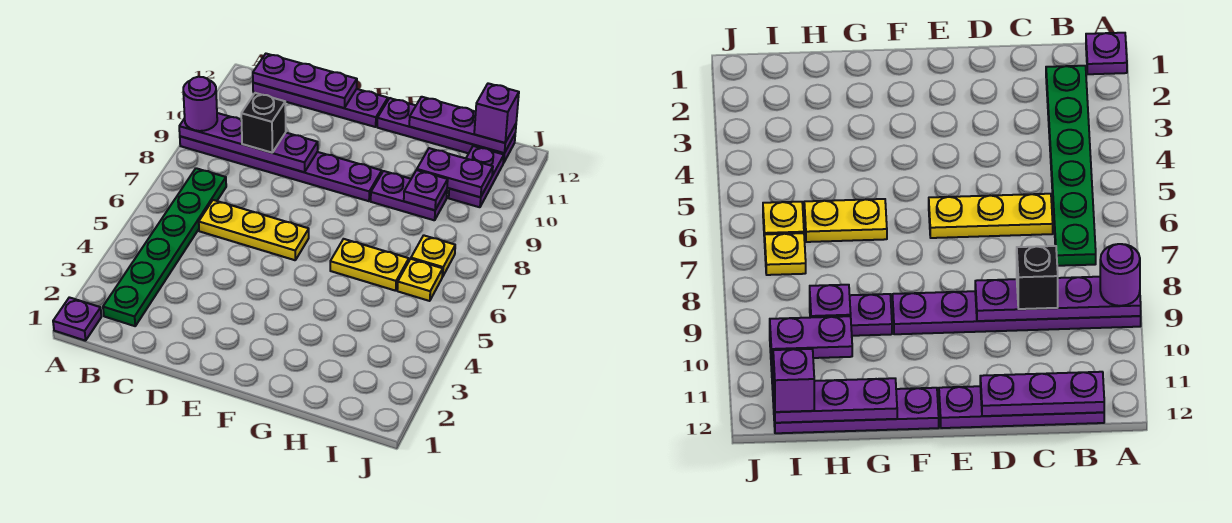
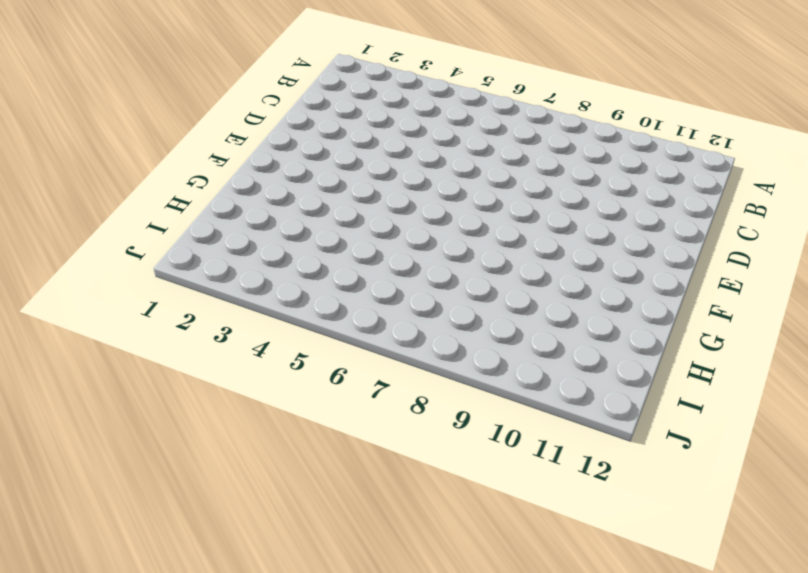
none -> purple 1x1 plate [53,297,101,341]
none -> purple 1x6 plate [180,136,382,201]
none -> green 1x6 plate [103,168,226,326]

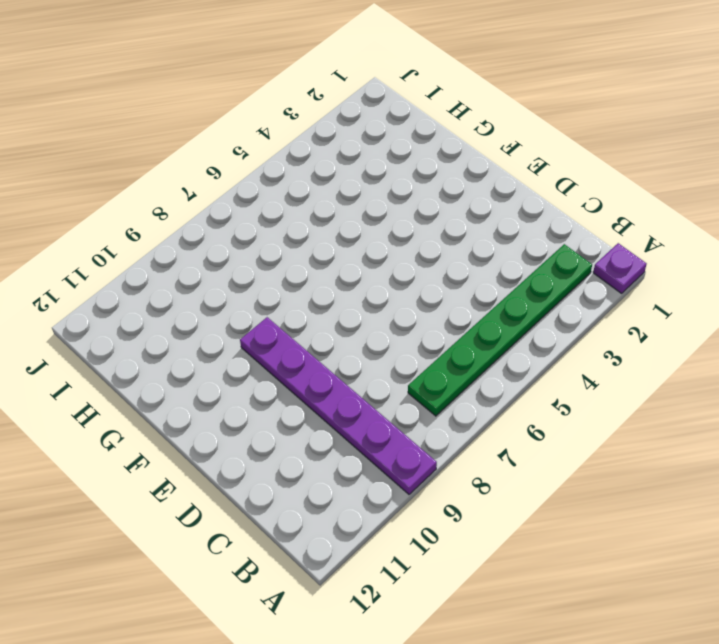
none -> purple 1x4 plate [253,83,388,127]
none -> yellow 1x3 plate [199,200,309,260]
none -> purple 1x4 plate [377,98,515,163]

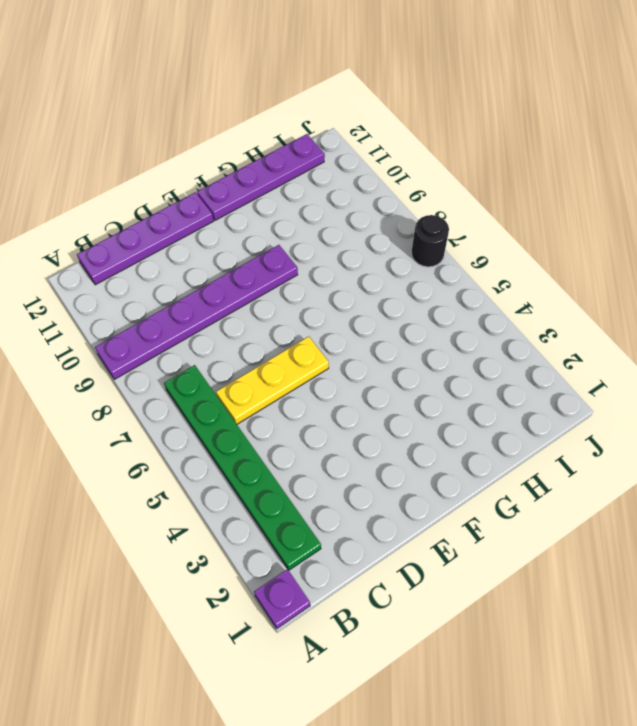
black 1x1 round brick [411,215,449,267] -> none
none -> yellow 1x2 plate [330,239,409,291]
none -> purple 1x2 plate [371,171,447,220]
none -> yellow 1x1 plate [397,259,443,301]

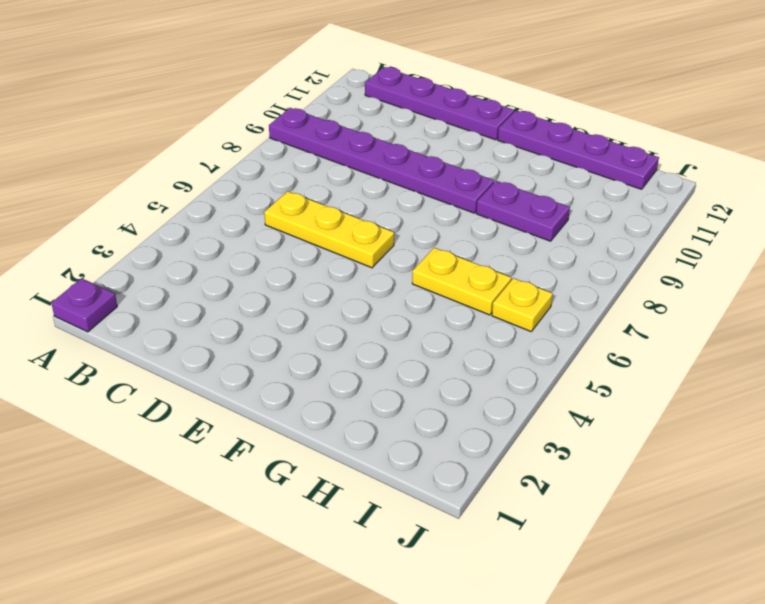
none -> green 1x6 plate [103,168,226,326]
none -> yellow 1x1 plate [411,235,455,277]
none -> purple 1x2 plate [449,146,504,207]

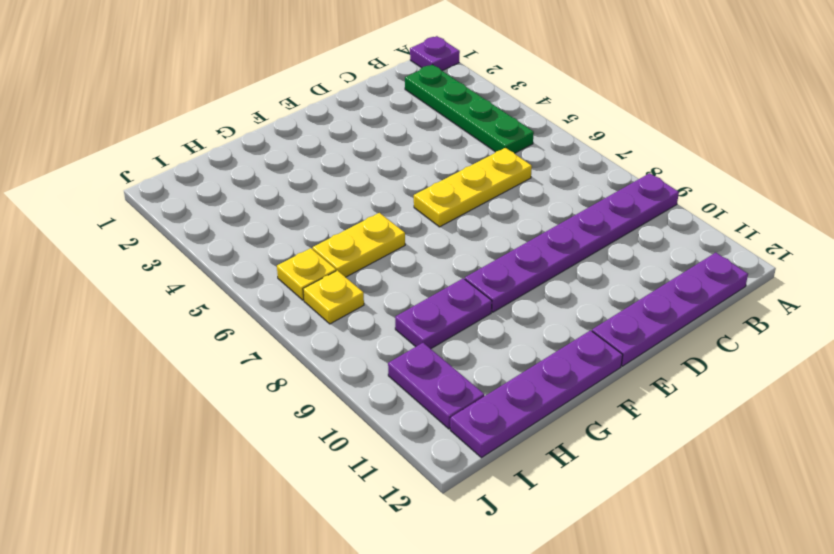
green 1x4 plate [405,64,534,153] -> green 1x6 plate [103,168,226,326]
none -> purple 1x4 plate [179,113,318,172]
none -> purple 1x3 plate [253,54,357,108]
none -> purple 1x3 plate [409,97,516,153]

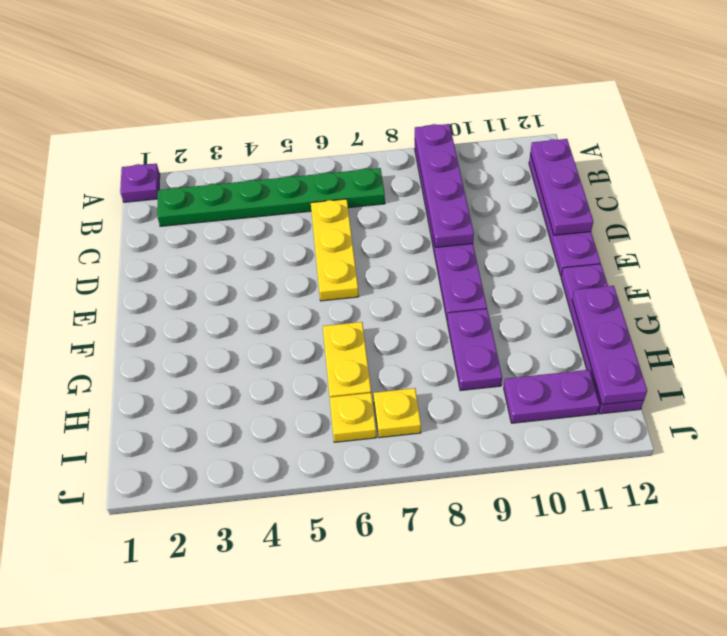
none -> purple 1x1 plate [404,170,448,210]
none -> purple 1x2 plate [417,148,493,197]
none -> purple 1x1 round brick [183,77,217,131]

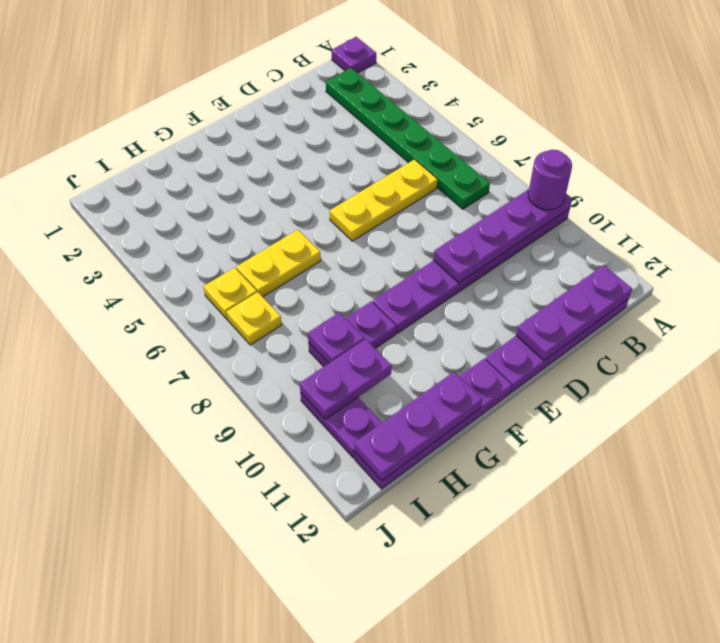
none -> black 1x1 brick [241,93,286,153]
none -> purple 1x1 brick [474,83,519,143]

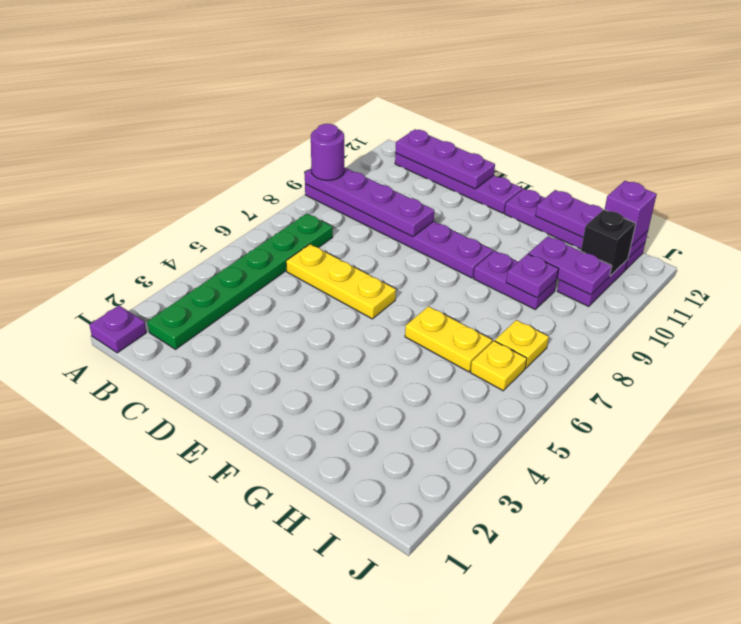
black 1x1 brick [581,210,636,276] -> black 1x1 brick moved to [241,93,286,153]

